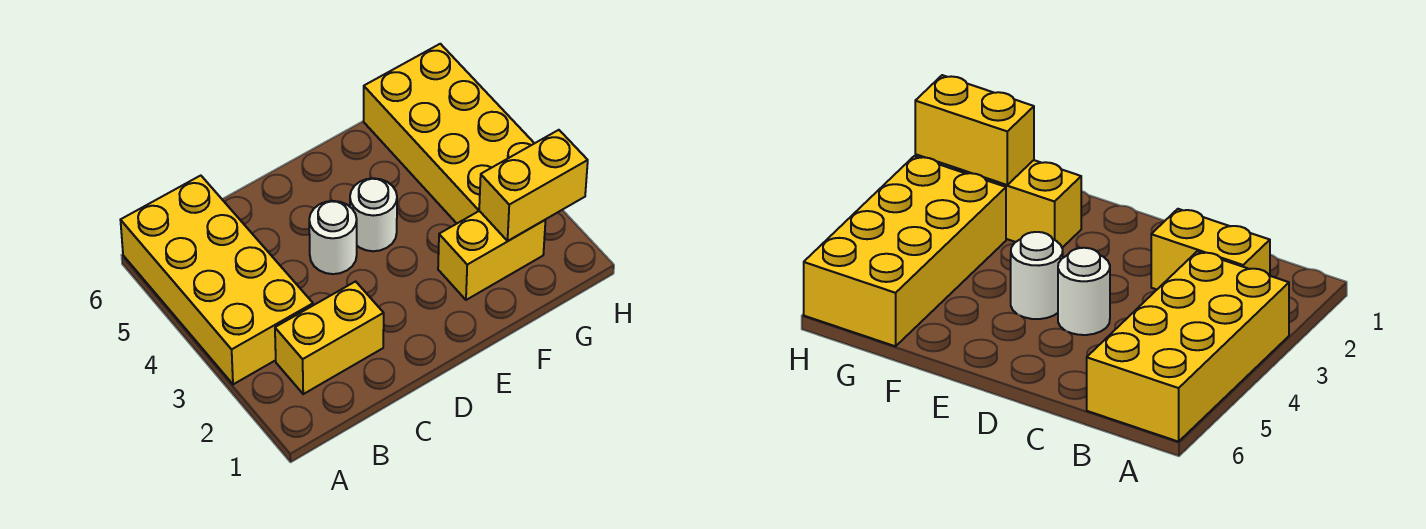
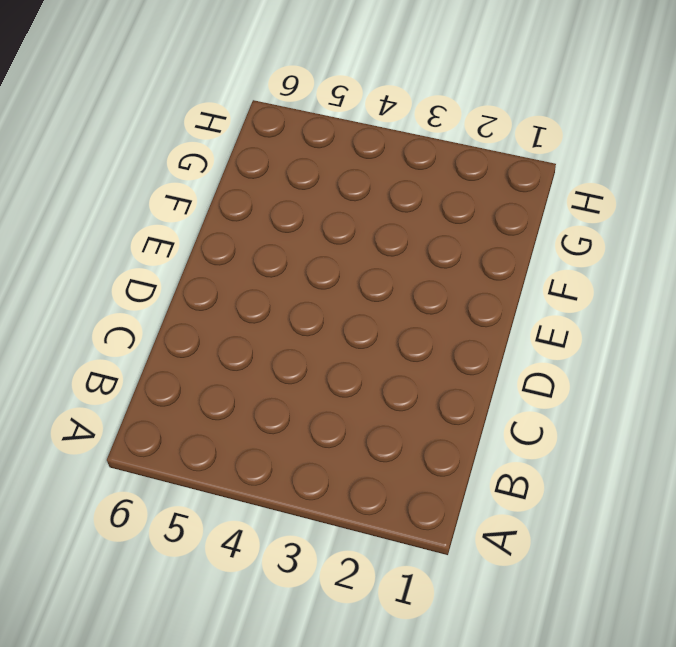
none -> yellow 2x4 brick [121,176,313,384]
none -> yellow 1x2 brick [275,281,384,394]

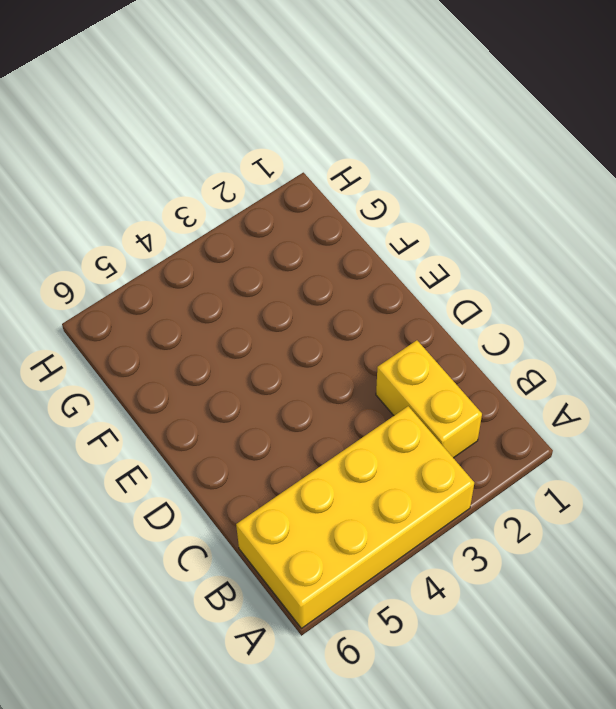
none -> white 1x1 round brick [309,201,357,274]
none -> white 1x1 round brick [350,178,397,251]

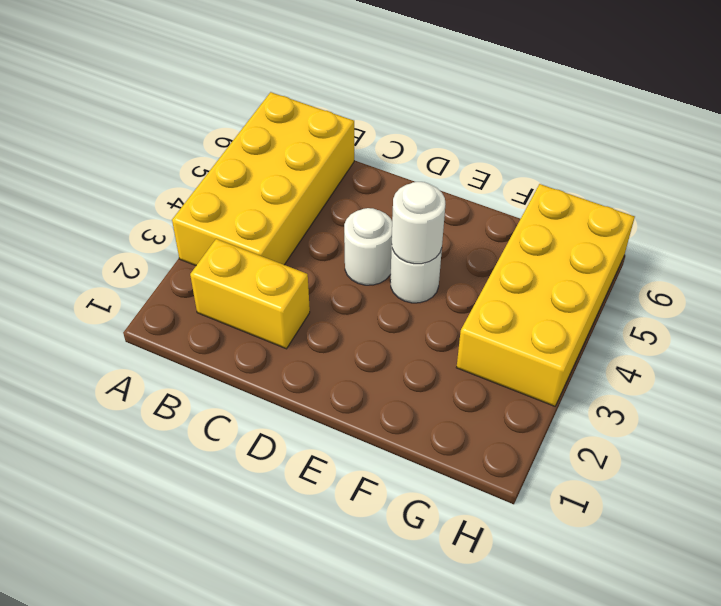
white 1x1 round brick [392,182,445,264] -> none
none -> yellow 1x2 brick [438,211,545,300]
none -> yellow 1x2 brick [479,130,588,241]

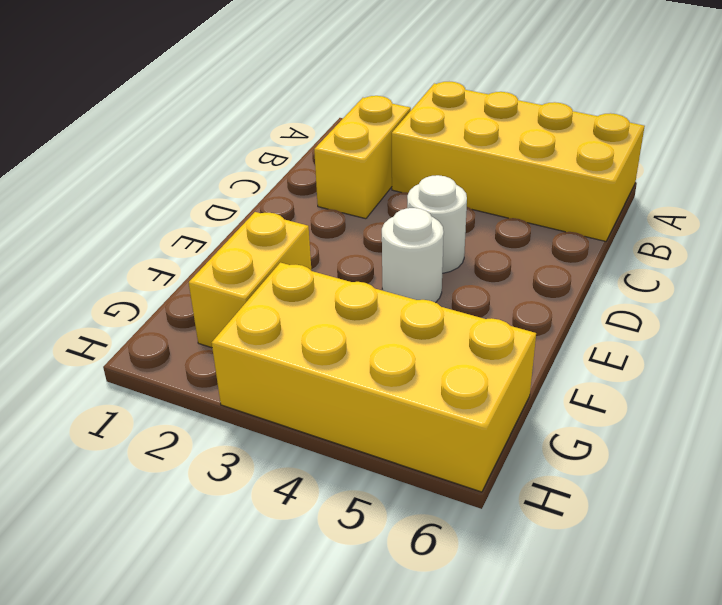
none -> yellow 1x2 brick [479,130,588,241]

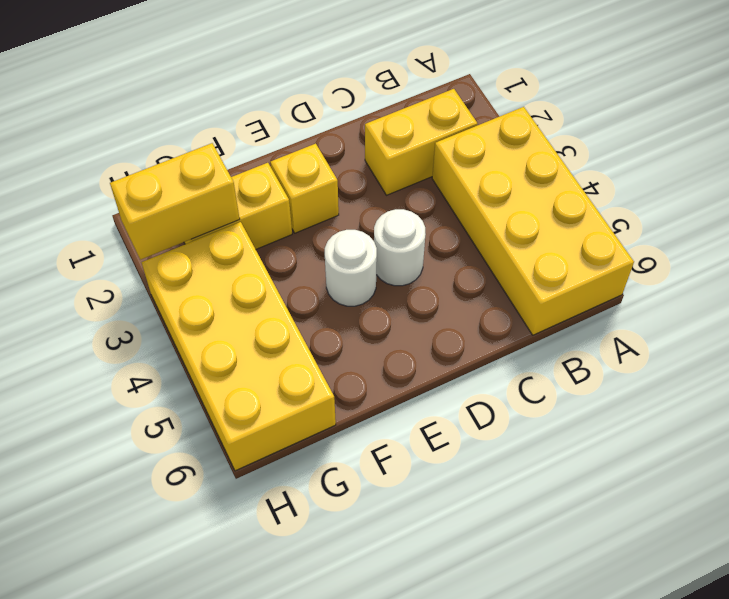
yellow 1x1 brick [270,143,339,233] -> none

